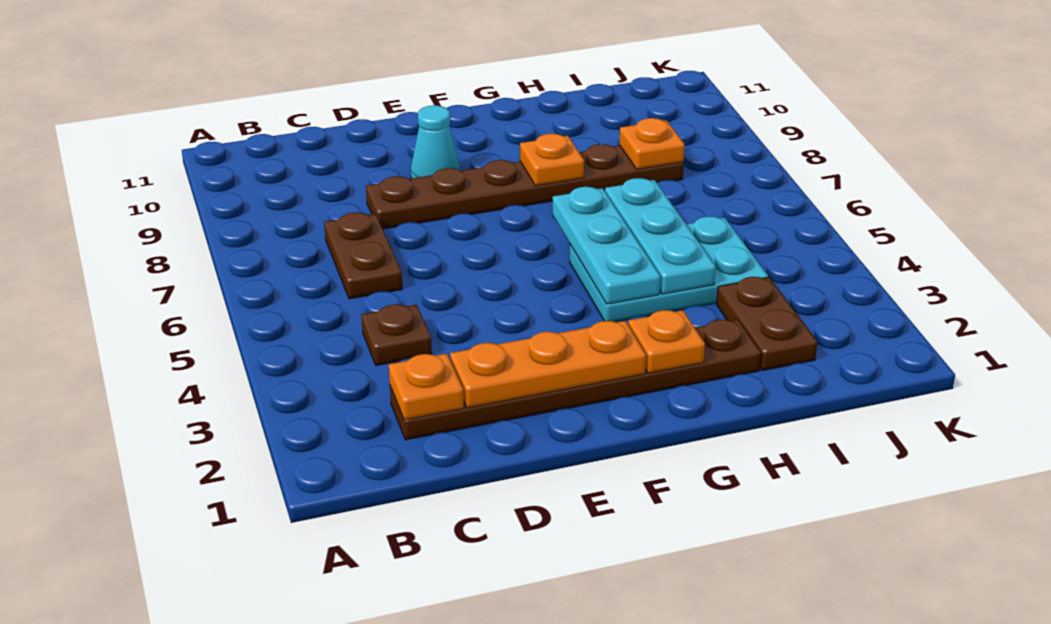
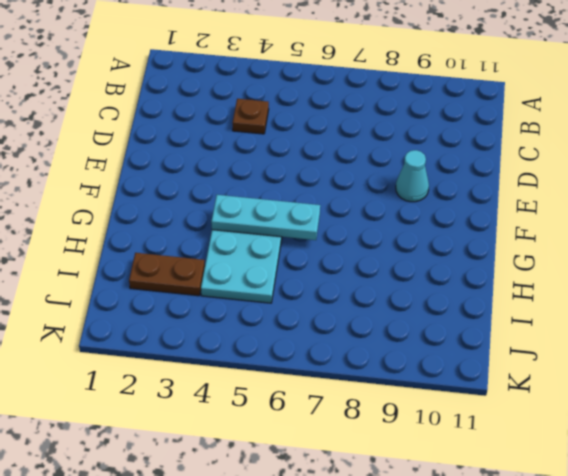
none -> brown 1x6 plate [390,320,761,440]
none -> brown 1x2 plate [324,212,402,299]
none -> brown 1x6 plate [366,144,684,229]

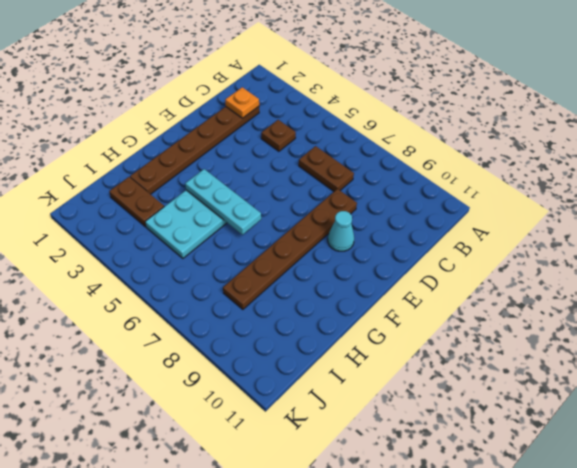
none -> orange 1x3 plate [450,321,646,408]
none -> orange 1x1 plate [628,310,705,373]
none -> orange 1x1 plate [520,134,584,186]

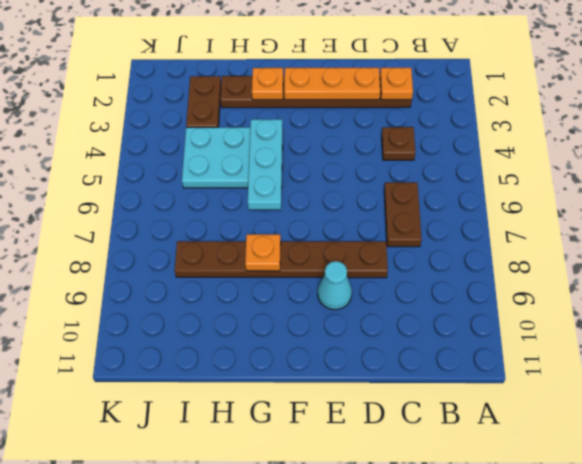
none -> cyan 1x3 plate [605,178,716,294]
none -> orange 1x1 plate [619,118,685,169]

